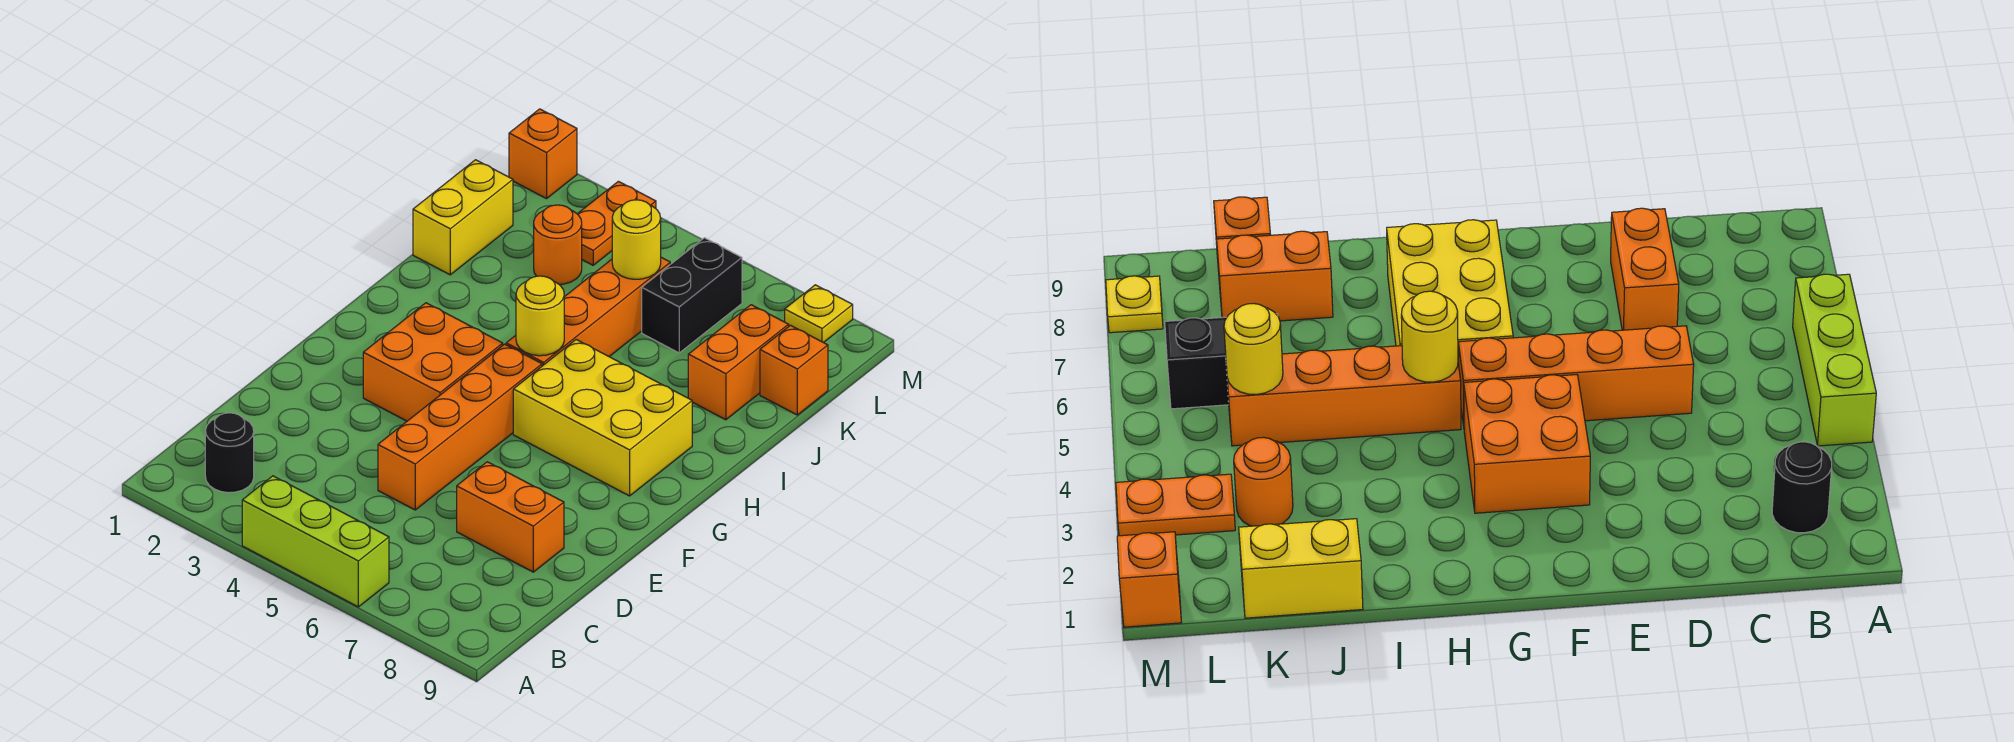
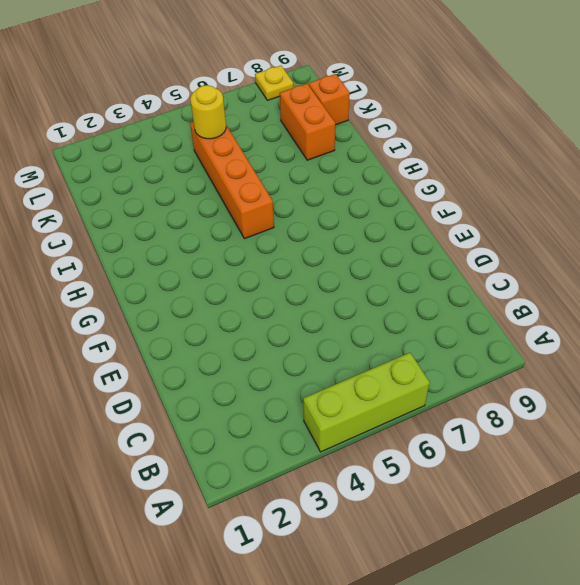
none -> black 1x1 round brick [205,413,254,493]
none -> orange 1x4 brick [378,344,542,510]
none -> orange 1x2 brick [457,462,564,572]

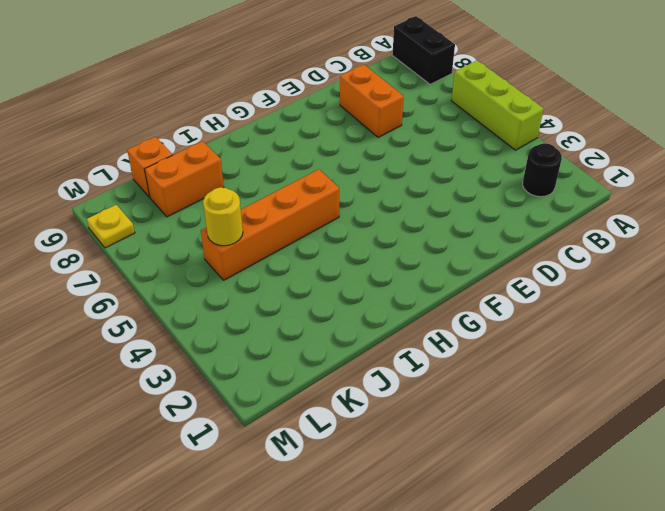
black 1x2 brick [392,16,455,84] -> black 1x2 brick turned to [642,238,742,353]
none -> orange 1x4 brick [378,344,542,510]
none -> orange 2x2 brick [363,303,503,421]
none -> yellow 2x3 brick [513,340,692,496]

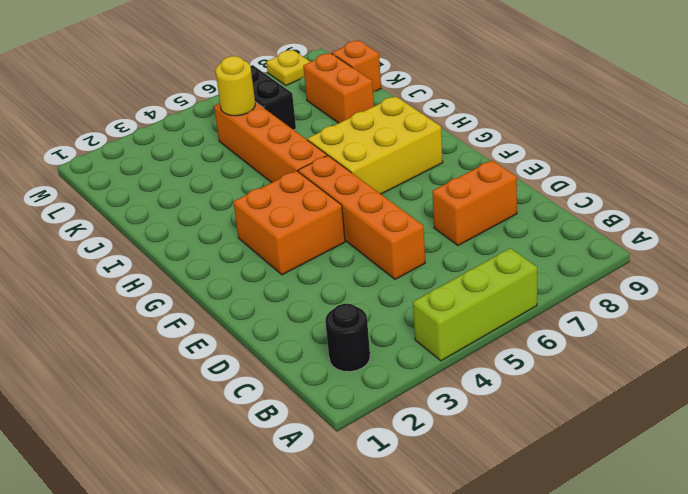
none -> yellow 1x2 brick [413,160,513,275]
none -> orange 1x1 round brick [534,205,582,284]
none -> orange 1x2 plate [578,181,656,265]

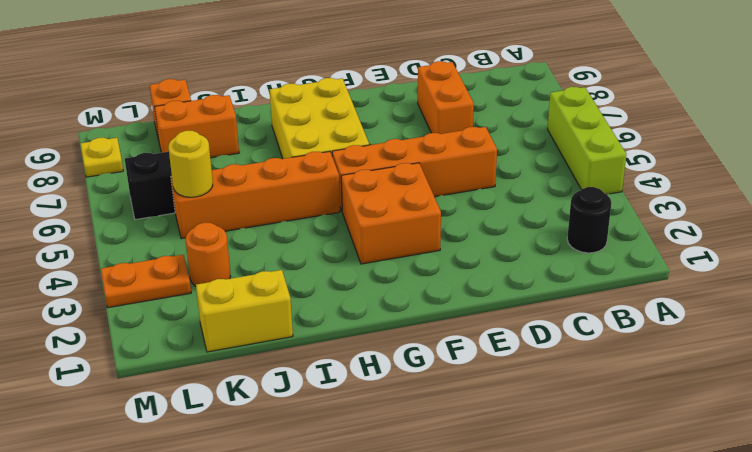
none -> orange 1x1 brick [509,109,577,199]
none -> yellow 1x1 round brick [516,276,564,356]

